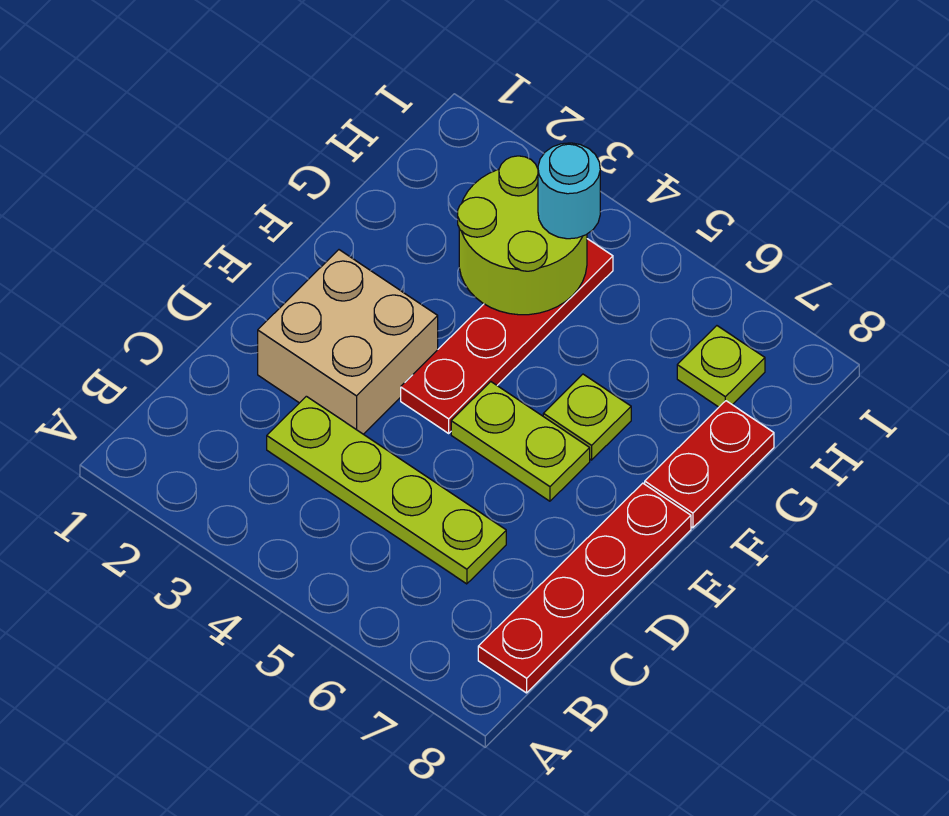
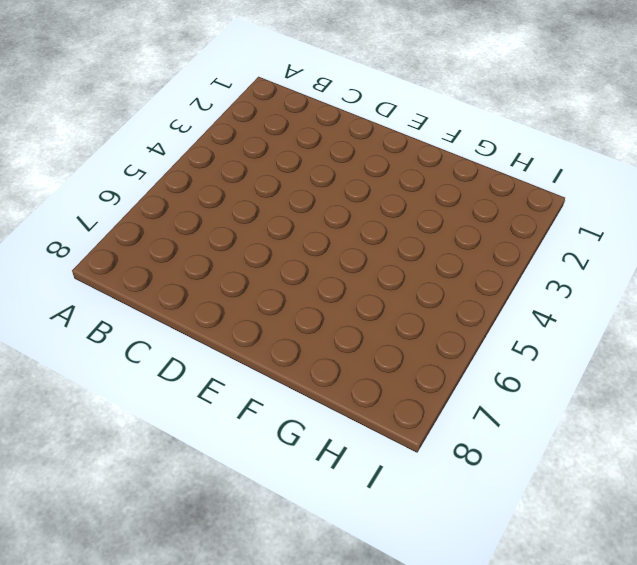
none -> red 1x4 plate [478,483,691,693]
none -> lime 1x4 plate [267,396,506,584]

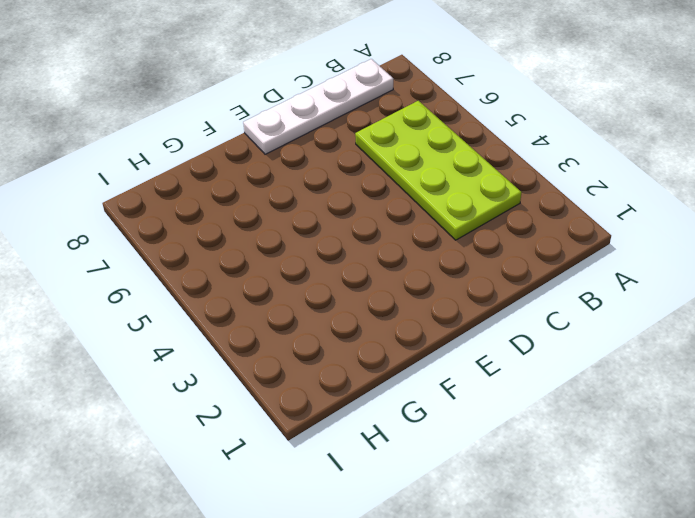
lime 2x4 plate [355,101,521,240] -> lime 1x4 plate [267,396,506,584]
white 1x4 plate [243,59,393,154] -> red 1x4 plate [478,483,691,693]
none -> tan 2x2 brick [258,250,438,434]
none -> red 1x4 plate [401,239,613,433]

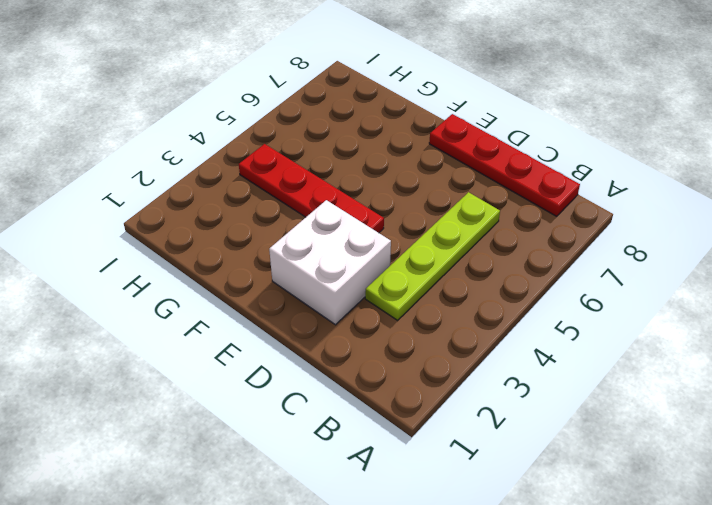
white 2x2 brick [269,200,391,325] -> tan 2x2 brick [258,250,438,434]
none -> lime 1x2 plate [451,382,590,501]
none -> lime 1x1 plate [543,374,631,460]

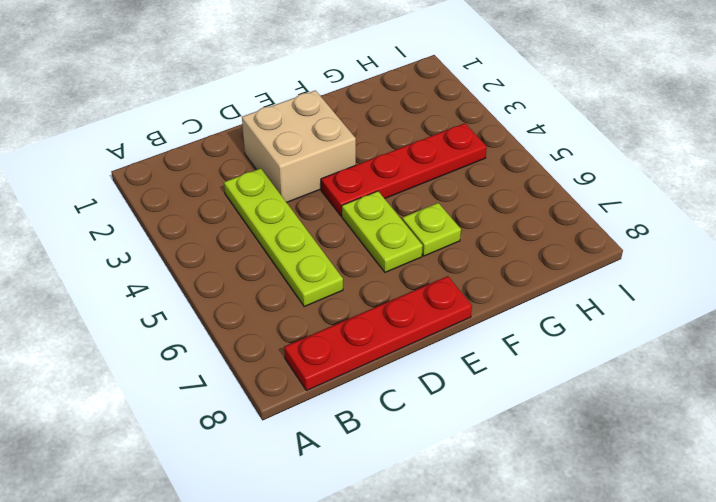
none -> red 1x2 plate [645,401,774,528]
none -> lime 1x1 plate [677,326,765,407]

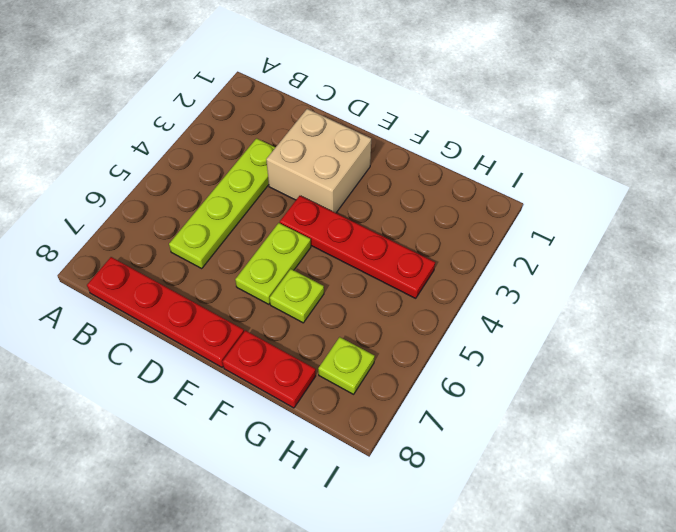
none -> lime 2x2 round brick [458,156,587,315]
none -> cyan 1x1 round brick [538,143,600,239]

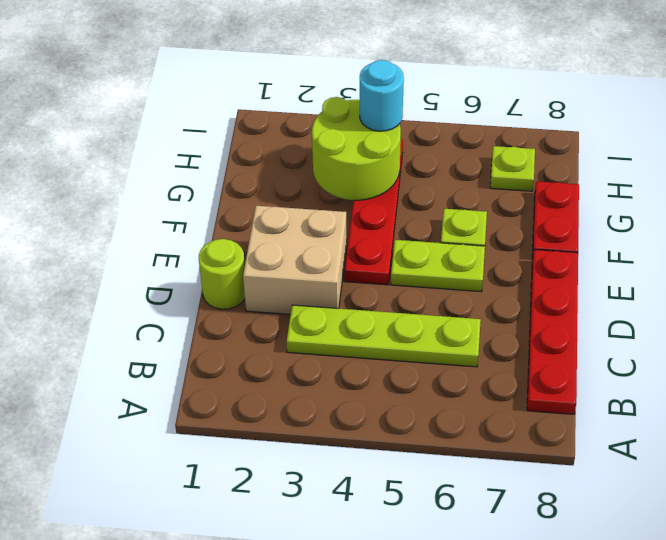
lime 1x1 round brick [199,239,245,309] -> none

